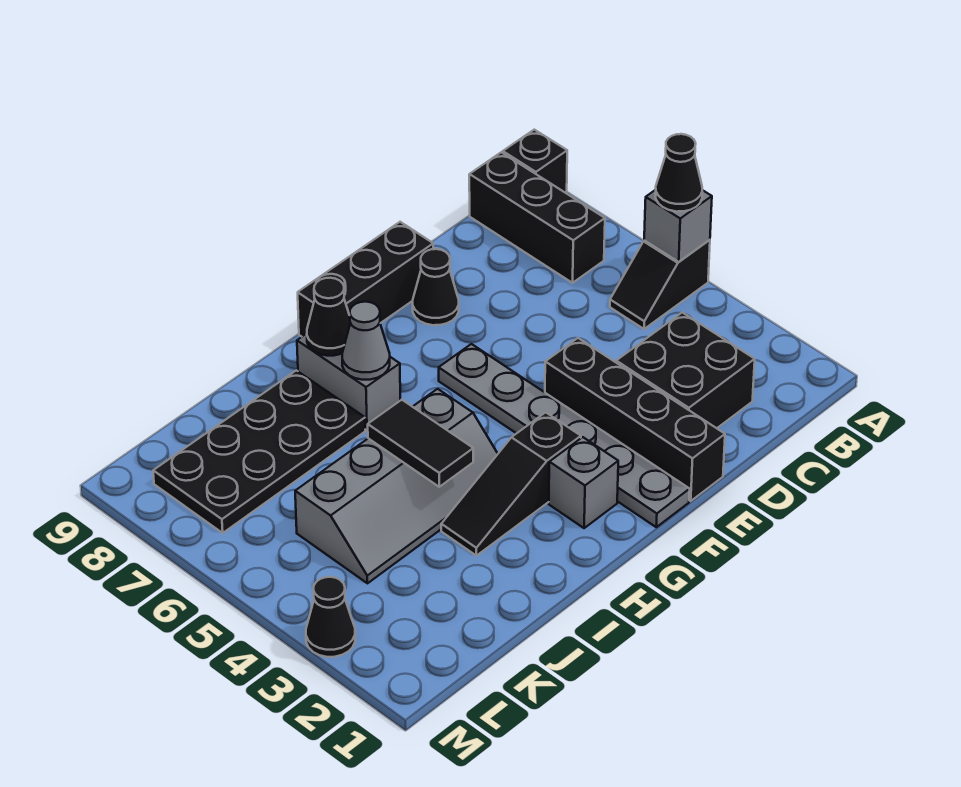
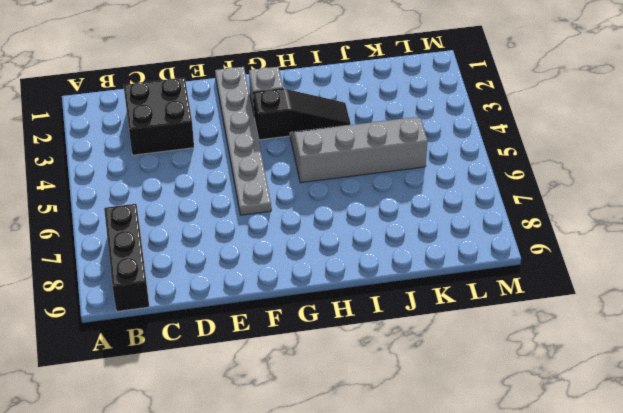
none -> black 1x2 slope [610,240,710,329]
none -> black 1x1 brick [503,130,567,193]
none -> black 1x4 brick [545,338,725,501]

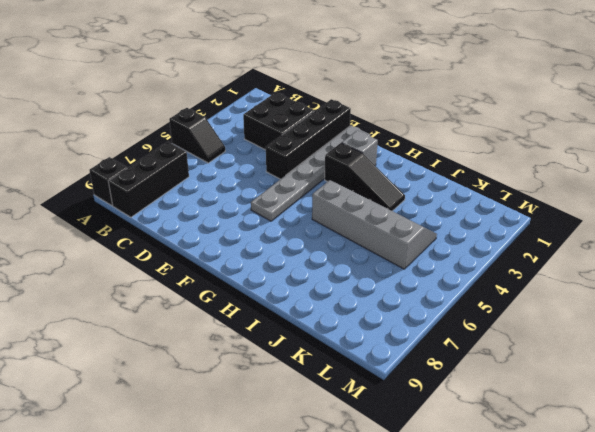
none -> black 1x1 cone [413,249,459,325]
none -> black 1x3 brick [298,222,433,337]
none -> grey 1x2 brick [297,334,400,430]

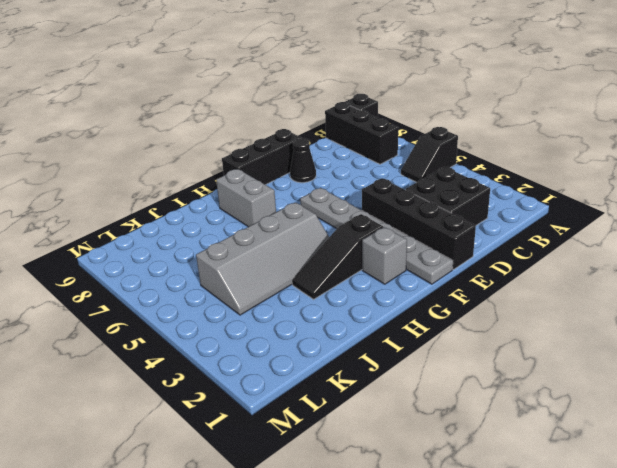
none -> black 2x4 plate [153,370,365,533]
none -> black 1x1 cone [306,577,355,657]
none -> grey 1x1 brick [644,190,712,262]

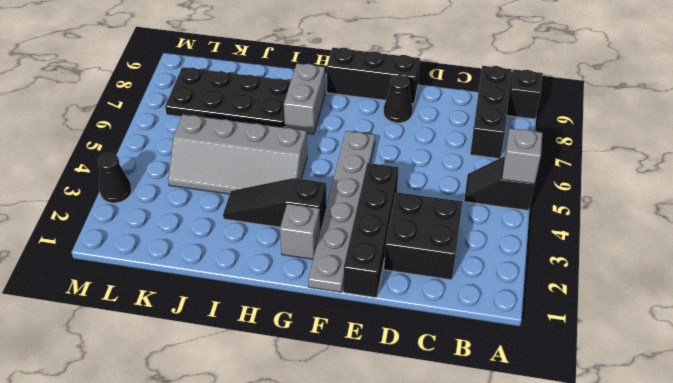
none -> grey 1x1 cone [342,302,390,380]
none -> black 1x1 cone [307,278,350,356]
none -> black 1x2 tile [368,400,473,487]

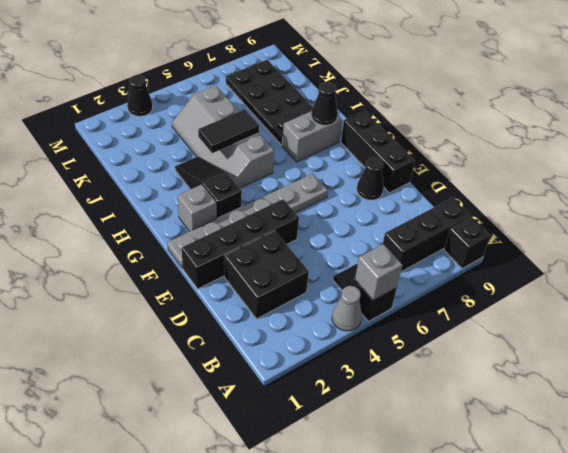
grey 1x1 cone [332,286,362,331] -> grey 1x1 cone moved to [342,302,390,380]
none -> black 1x1 cone [655,134,702,212]

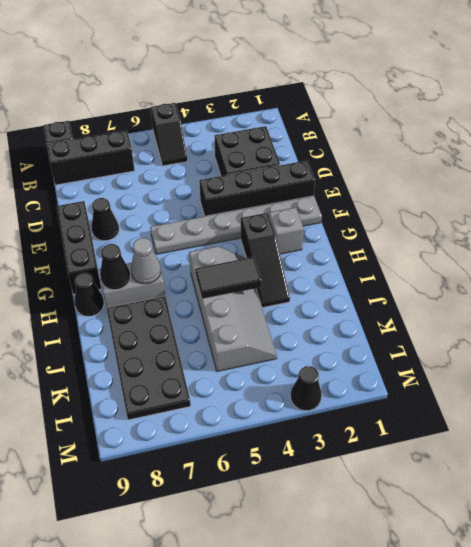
black 1x1 cone [75,273,104,316] -> black 1x1 cone moved to [655,134,702,212]
none -> grey 1x1 brick [644,190,712,262]

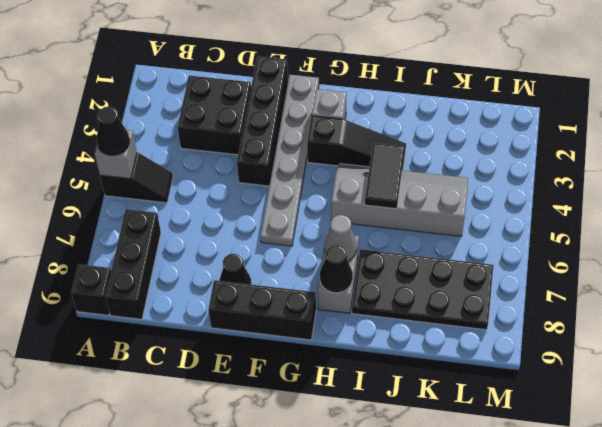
none -> black 1x1 cone [306,577,355,657]

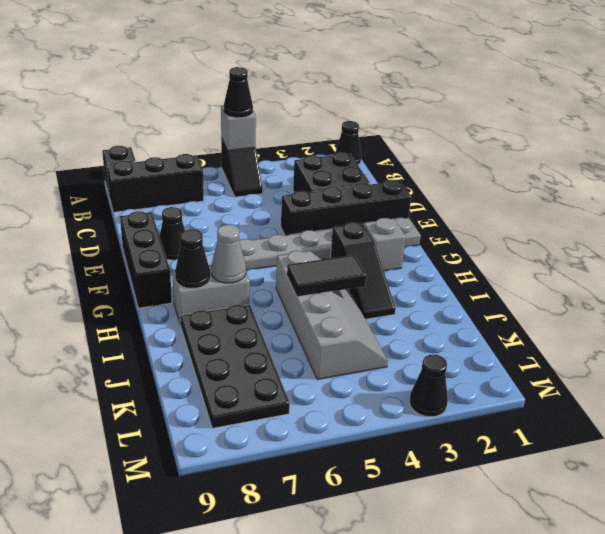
black 1x1 cone [335,121,361,165] -> none

